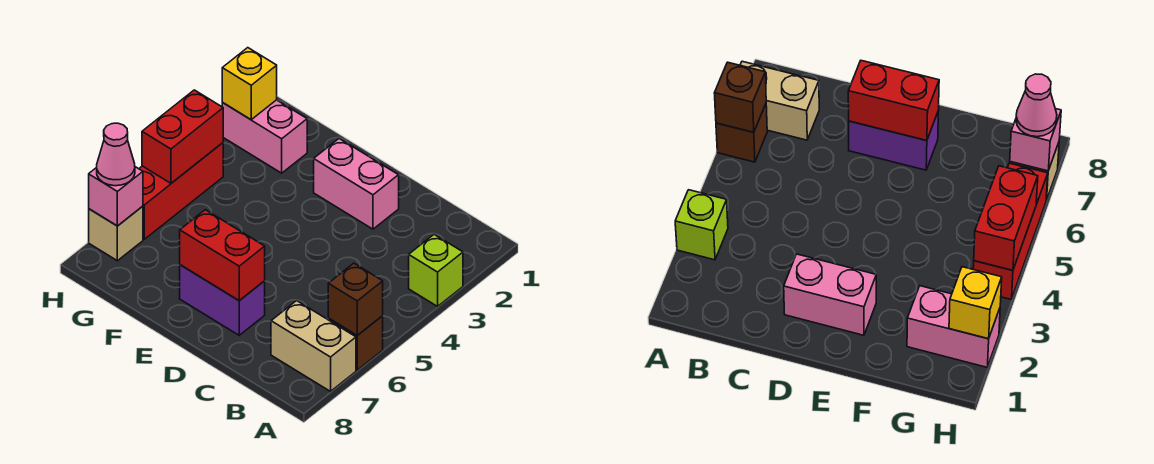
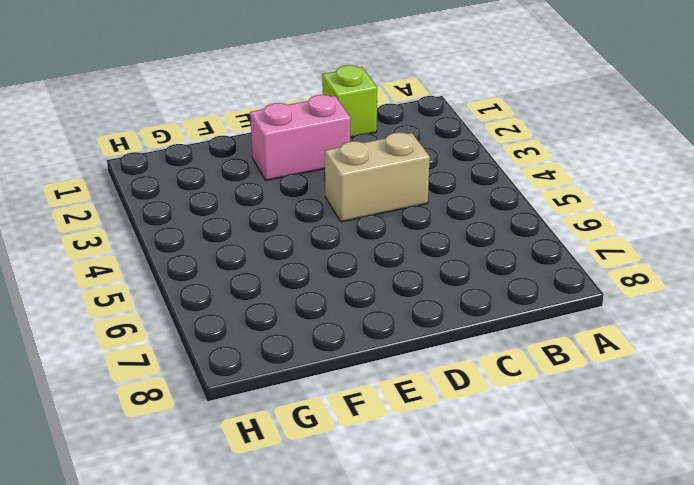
lime 1x1 brick [322,65,377,137] -> lime 1x1 brick moved to [409,234,463,306]
tan 1x2 brick [325,132,430,222] -> tan 1x2 brick moved to [271,301,356,391]
none -> brown 1x1 brick [328,316,383,370]
none -> purple 1x2 brick [180,265,265,335]
none -> pink 1x2 brick [222,100,307,173]

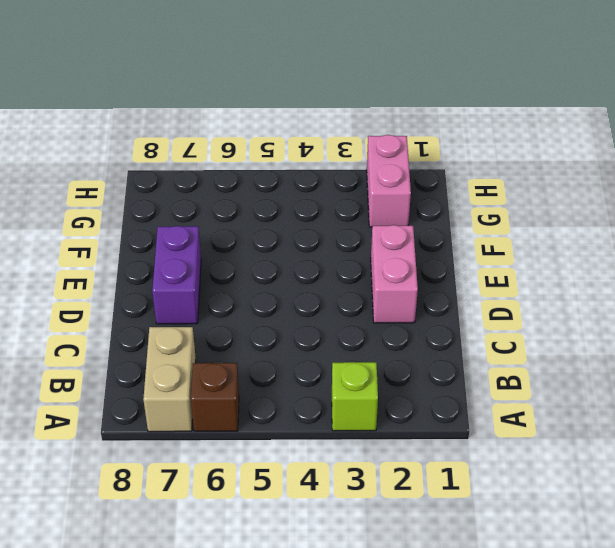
none -> red 1x3 brick [139,143,223,239]
none -> tan 1x1 brick [89,206,143,261]
none -> brown 1x1 brick [328,263,383,335]

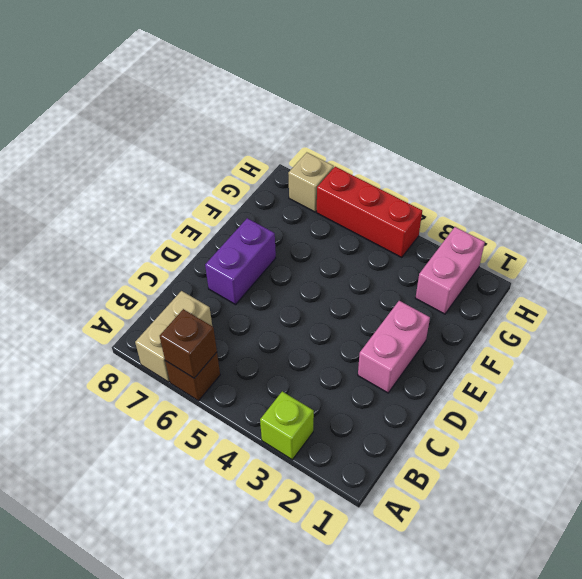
none -> red 1x2 brick [180,210,265,301]
none -> yellow 1x1 brick [222,48,277,120]
none -> red 1x2 brick [142,90,223,183]

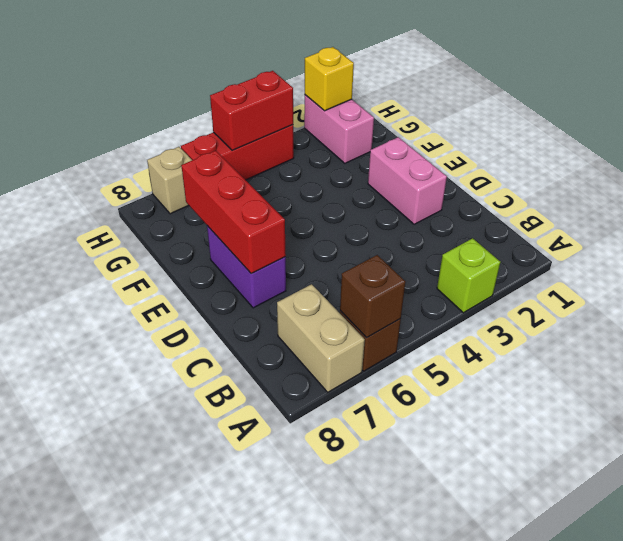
red 1x3 brick [181,151,286,274] -> red 1x2 brick [180,210,265,301]
none -> pink 1x1 brick [89,167,143,226]
none -> pink 1x1 cone [97,123,135,186]

